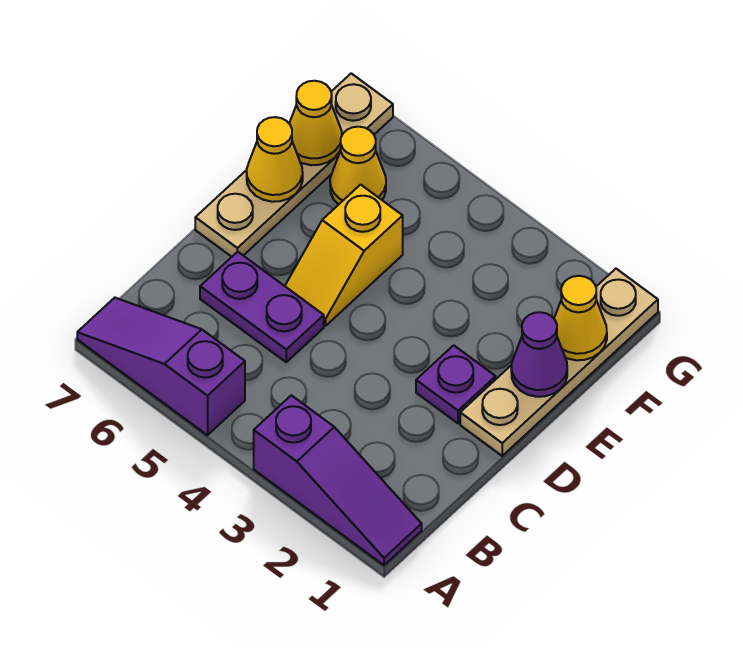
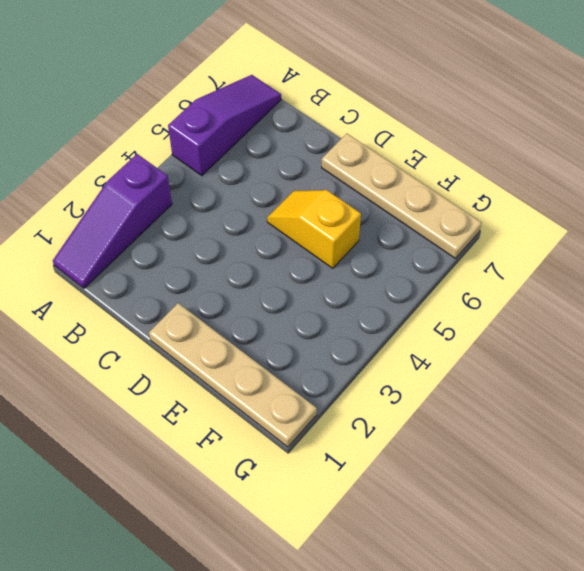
none -> purple 1x2 plate [200,252,324,362]
none -> purple 1x1 plate [416,345,496,423]
none -> yellow 1x1 cone [330,127,386,204]

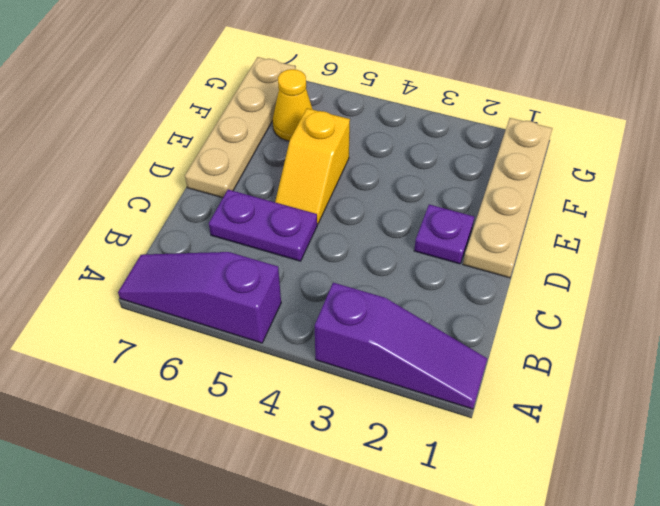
none -> purple 1x1 cone [511,312,567,397]
none -> yellow 1x1 cone [247,117,303,202]
none -> yellow 1x1 cone [554,276,607,360]

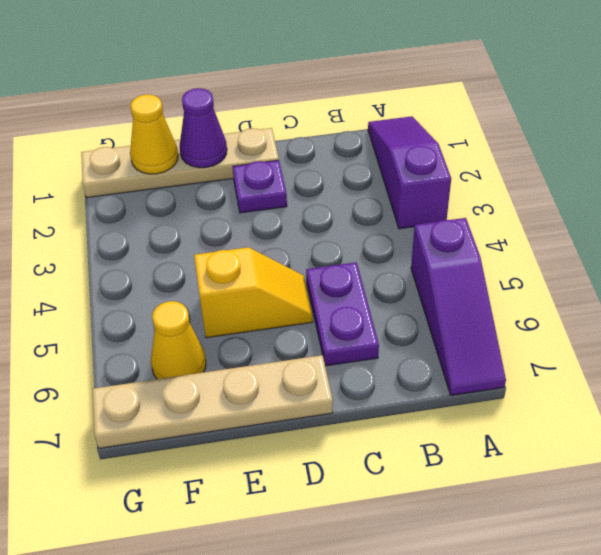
none -> yellow 1x1 cone [247,117,303,202]
none -> yellow 1x1 cone [289,81,342,165]

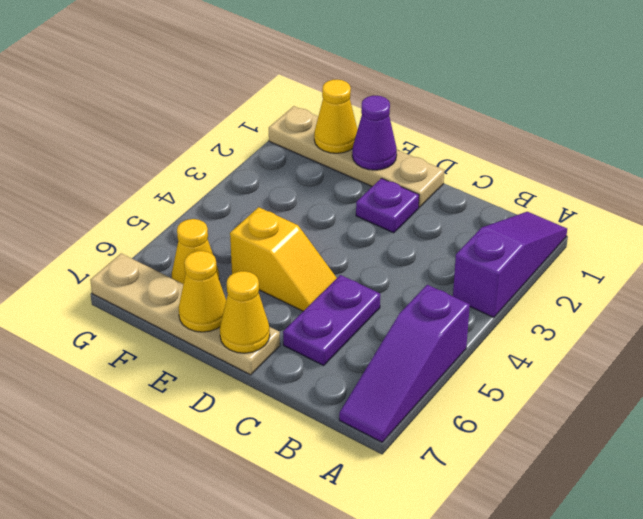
yellow 1x1 cone [220,271,270,353] -> yellow 1x1 cone moved to [289,81,342,165]

